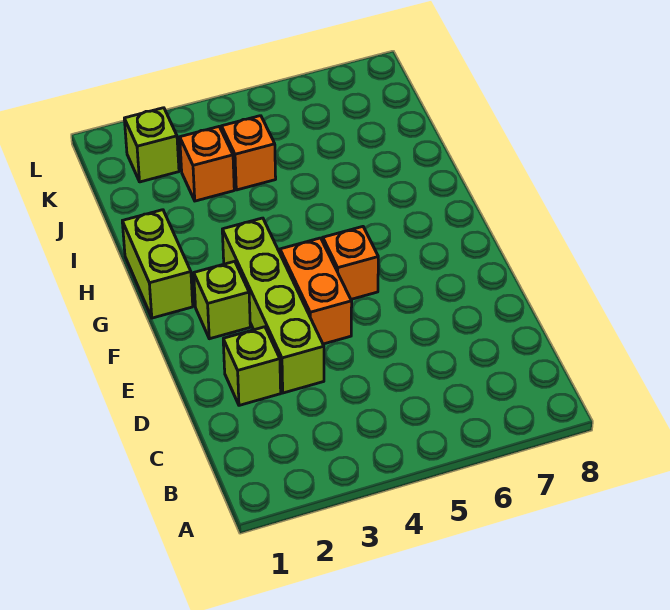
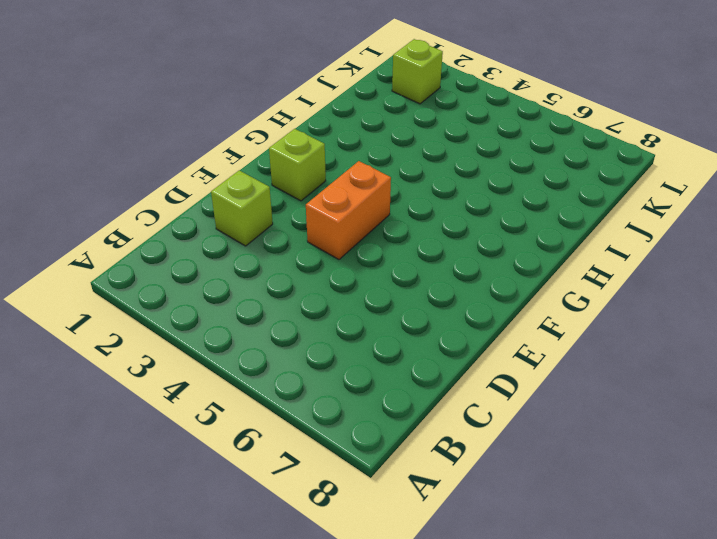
none -> lime 1x4 brick [222,218,324,393]
none -> orange 1x1 brick [323,227,378,299]

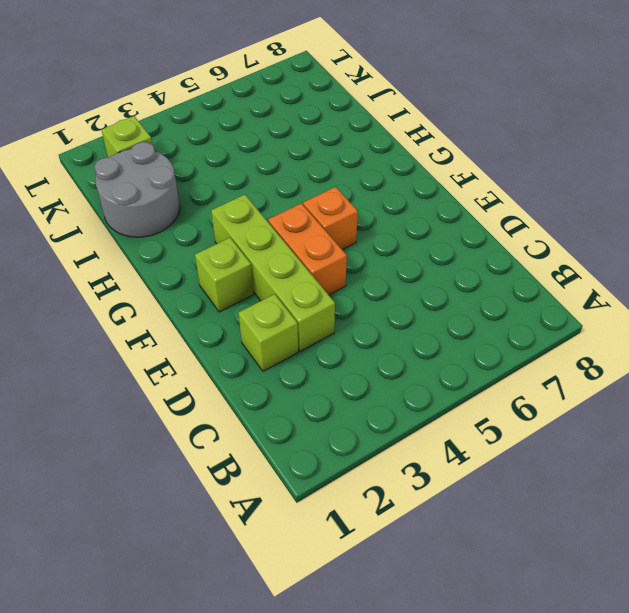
grey 2x2 round brick [94,142,180,237] -> none
none -> lime 1x2 brick [122,210,193,318]
none -> orange 1x1 brick [180,127,234,201]

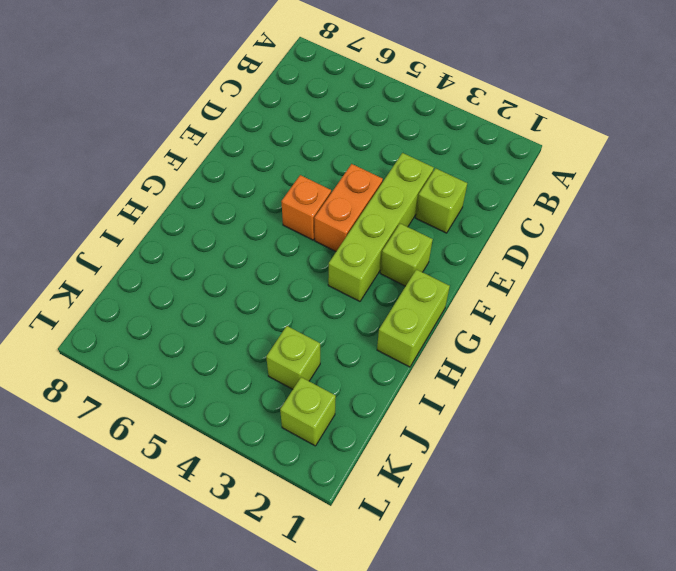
lime 1x1 brick [266,326,320,389] -> orange 1x1 brick [180,127,234,201]
none -> orange 1x1 brick [222,116,276,190]

